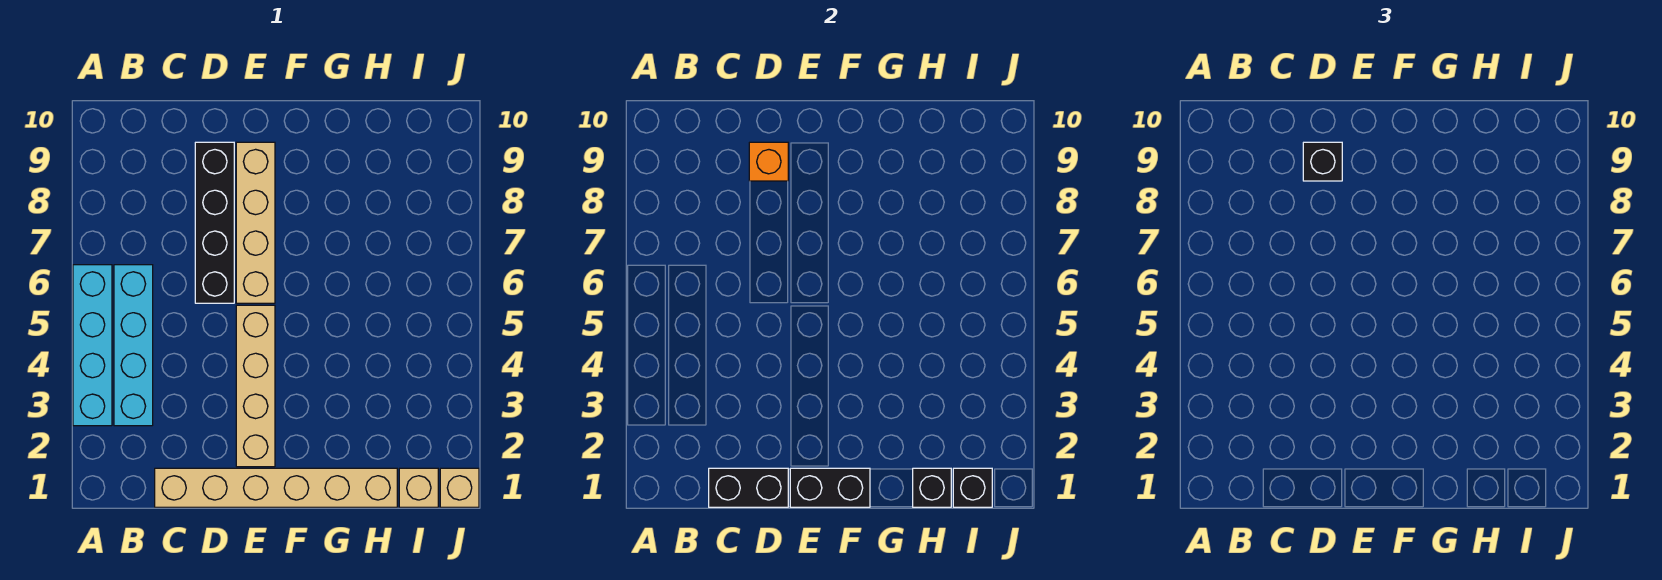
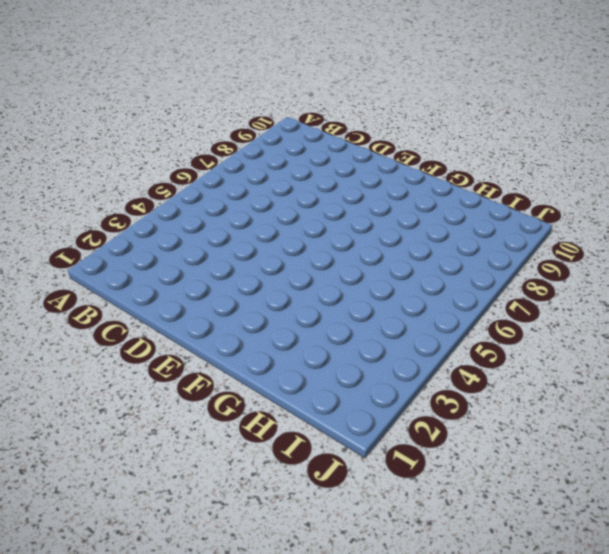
none -> cyan 1x4 brick [73,265,112,426]
none -> cyan 1x4 brick [114,265,153,426]
none -> tan 1x6 brick [155,468,397,507]

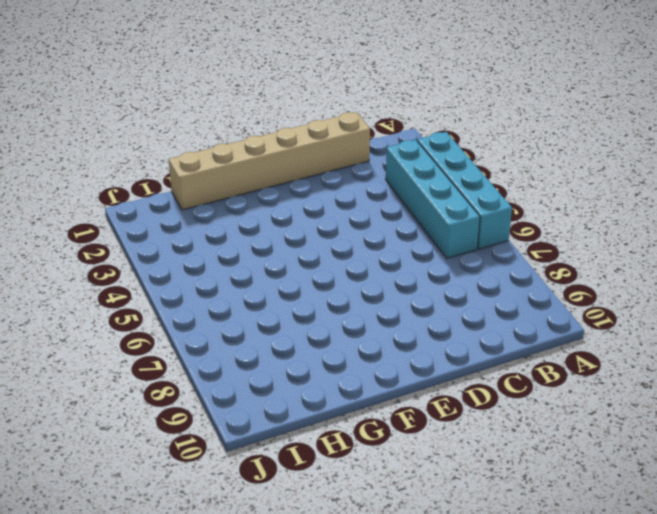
none -> black 1x4 brick [195,142,234,303]
none -> tan 1x4 brick [236,305,275,467]
none -> tan 1x4 brick [236,142,275,303]

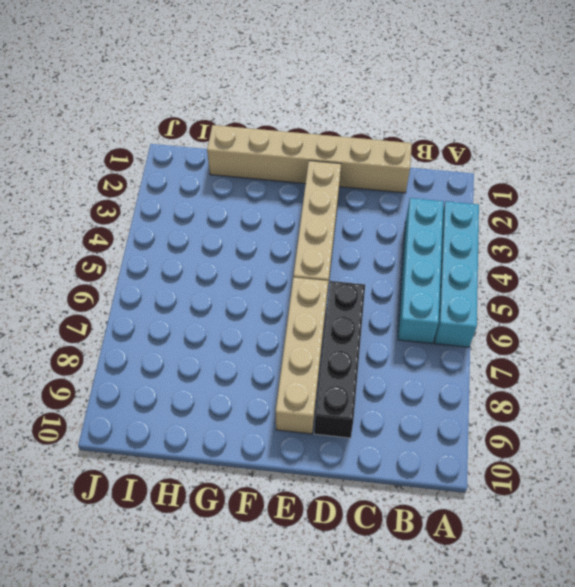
none -> tan 1x1 brick [399,468,438,507]
none -> tan 1x1 brick [440,468,479,507]
none -> black 1x2 brick [709,468,788,507]

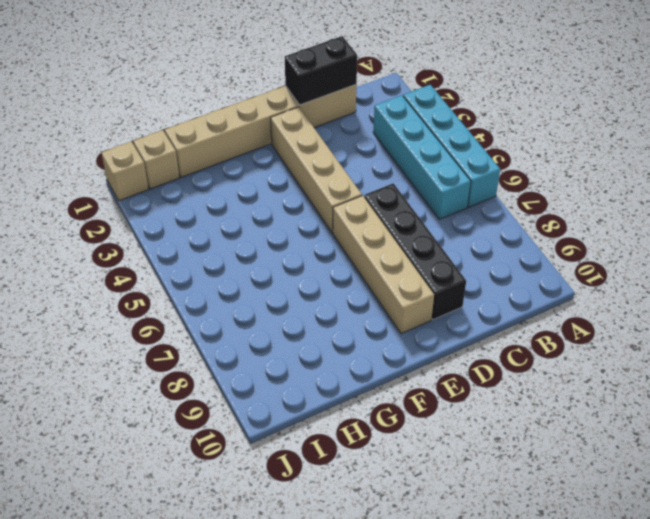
none -> orange 1x1 brick [749,142,788,181]
none -> black 1x2 brick [790,468,870,507]
none -> black 1x1 brick [913,468,951,507]

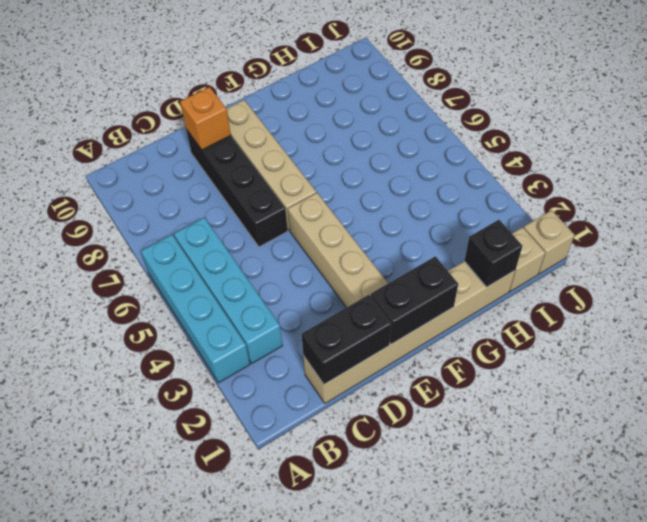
none -> black 1x1 brick [953,468,992,507]
none -> black 1x1 brick [1303,142,1342,181]

